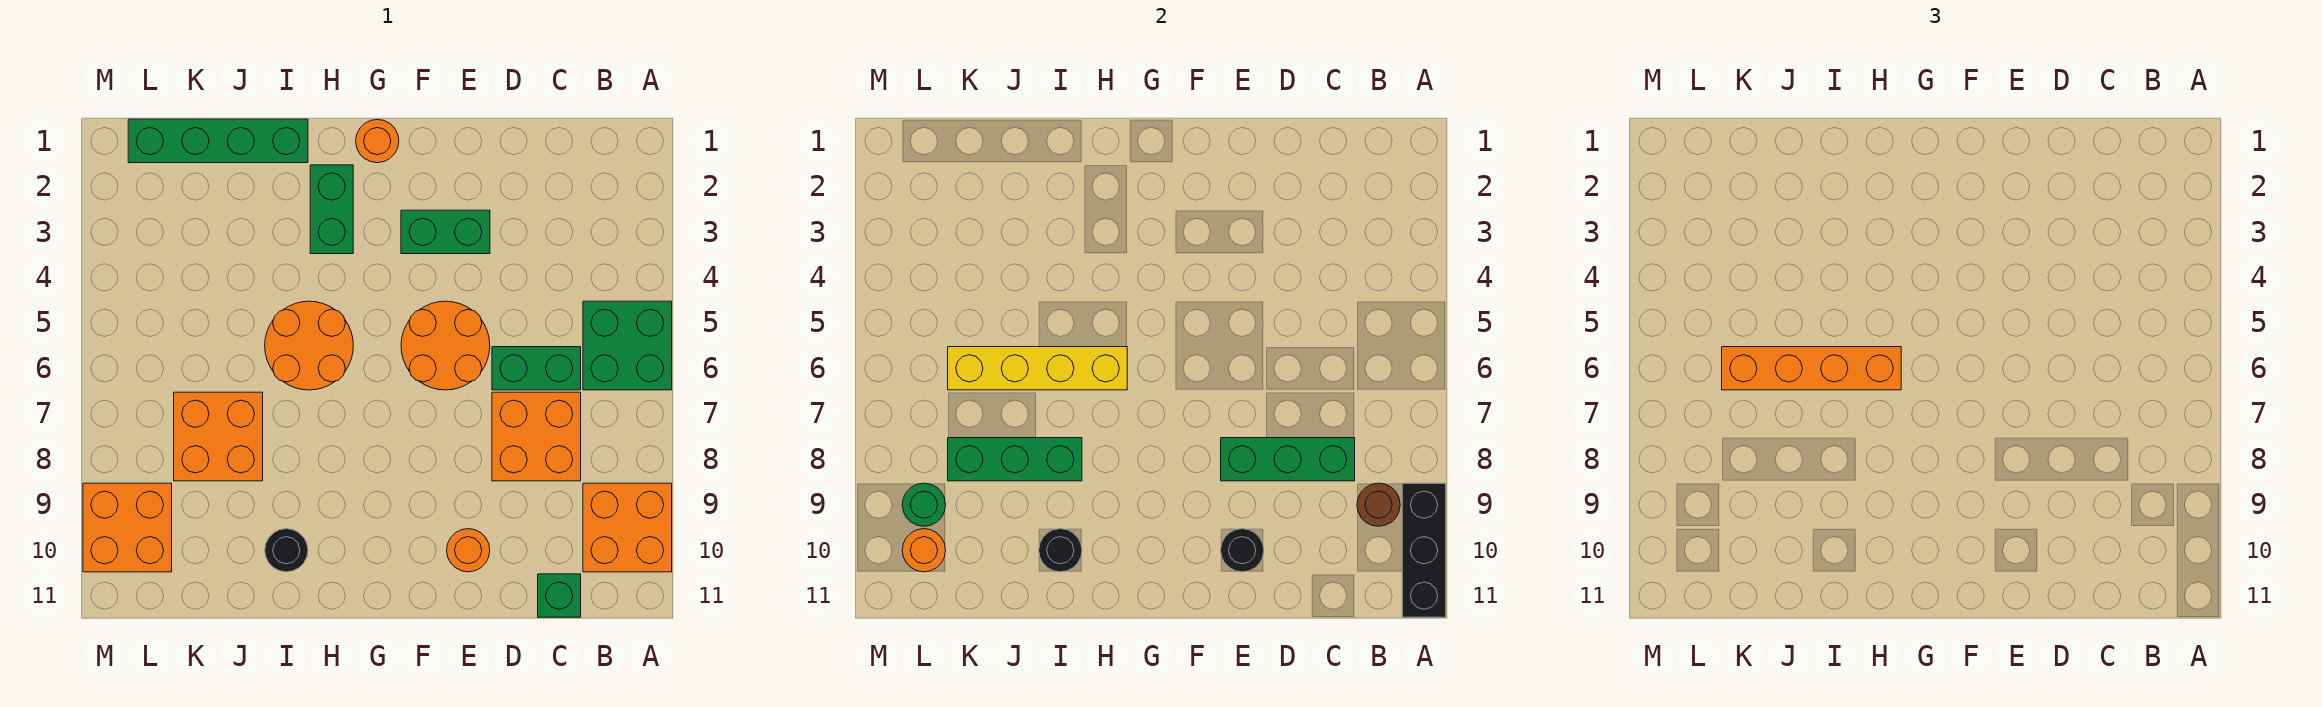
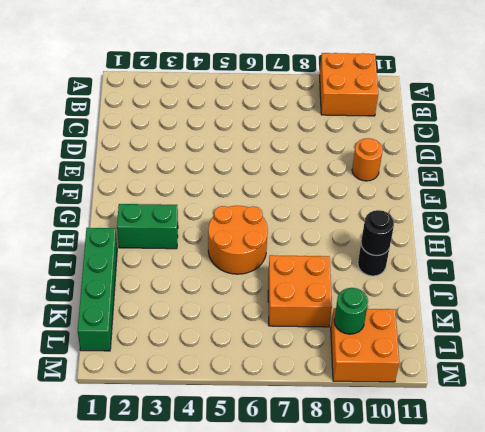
none -> green 2x2 brick [583,301,672,390]
none -> green 1x2 brick [492,347,581,390]
none -> orange 2x2 brick [492,392,581,481]

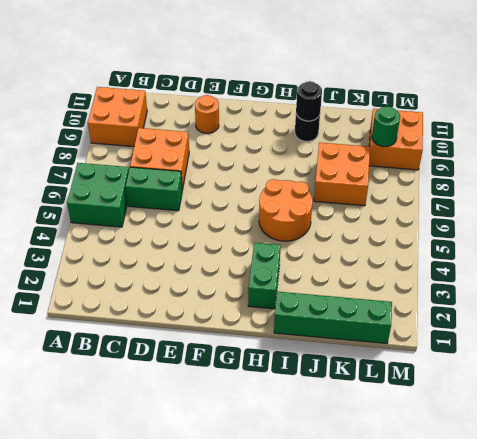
none -> green 1x1 brick [538,574,581,617]
none -> green 1x2 brick [401,210,490,254]
none -> orange 2x2 round brick [401,301,490,390]

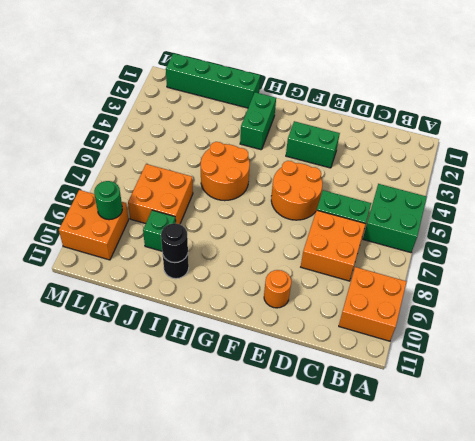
green 1x1 brick [143,210,176,251] -> green 1x1 brick moved to [538,574,581,617]
none -> orange 1x1 round brick [356,119,399,163]
none -> black 1x3 brick [1402,483,1446,617]
none -> brown 1x1 round brick [1357,483,1400,526]

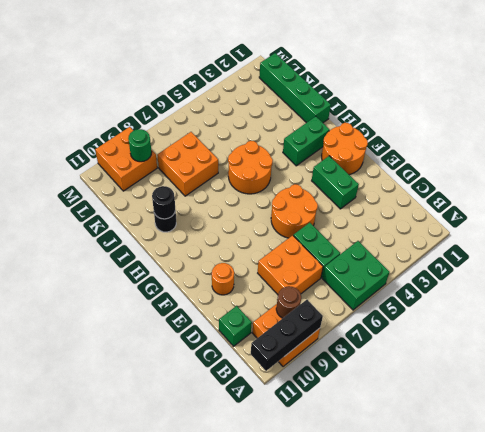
orange 2x2 round brick [322,123,368,175] -> orange 1x1 round brick [356,119,399,163]
none -> green 1x3 brick [1221,438,1355,481]
none -> black 1x1 round brick [1221,529,1264,572]
none -> yellow 1x4 brick [948,347,1127,390]

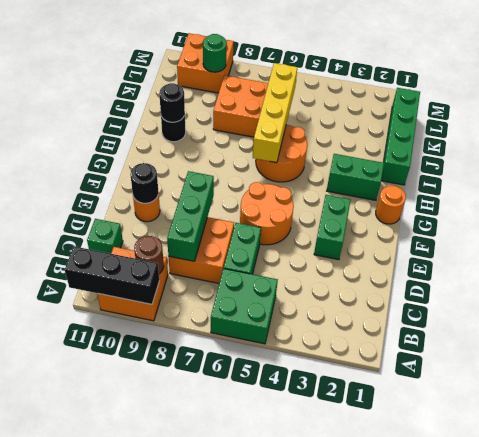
none -> green 1x3 brick [948,438,1082,481]
none -> orange 1x1 round brick [902,529,946,572]
none -> orange 1x4 brick [1722,347,1901,390]

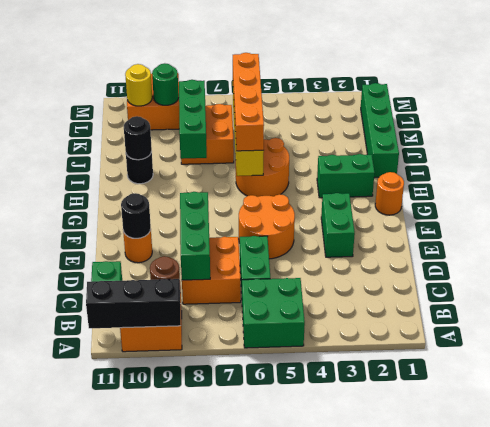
yellow 1x1 round brick [125,64,152,106] -> orange 1x1 round brick [902,529,946,572]

